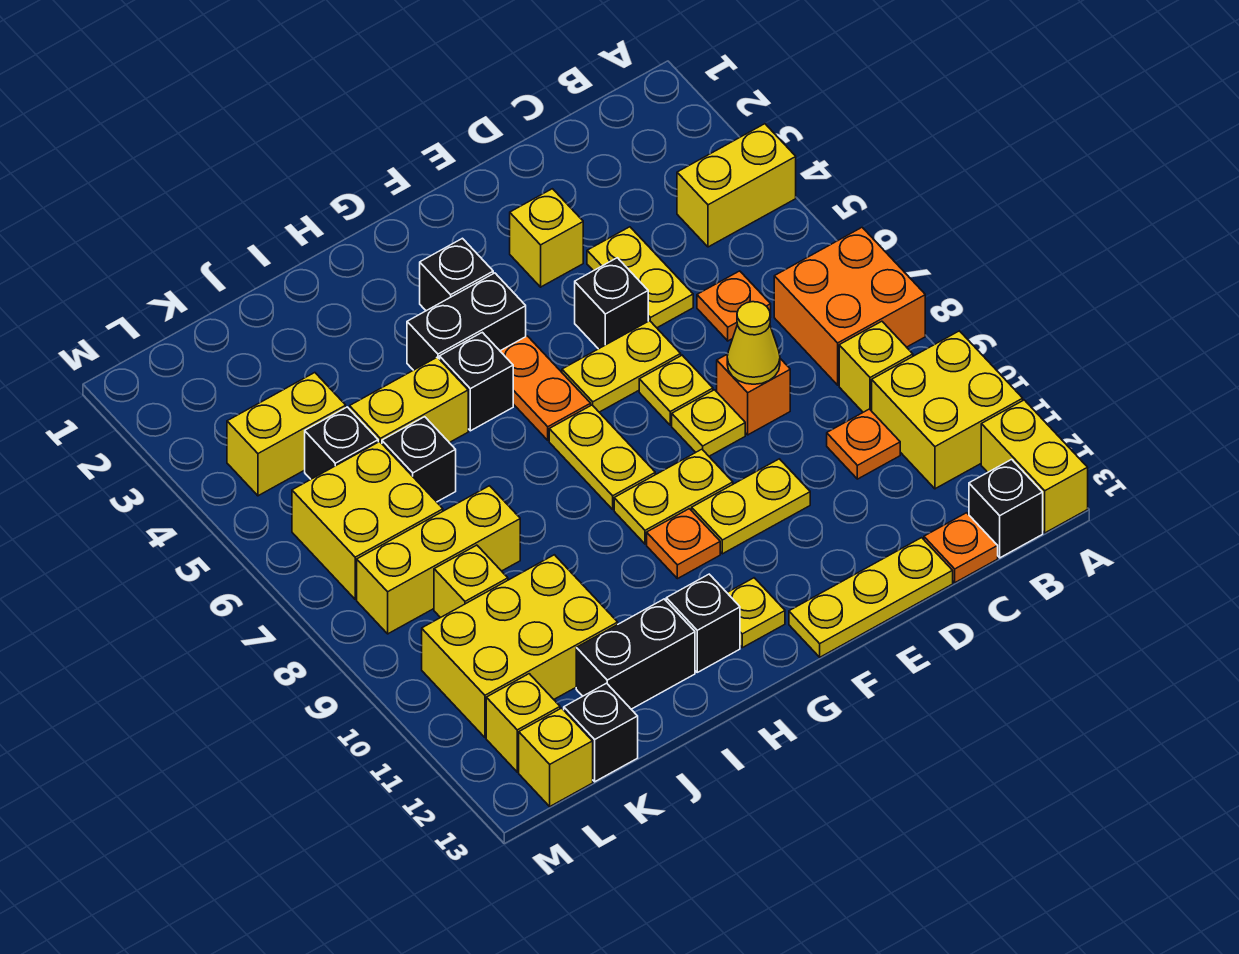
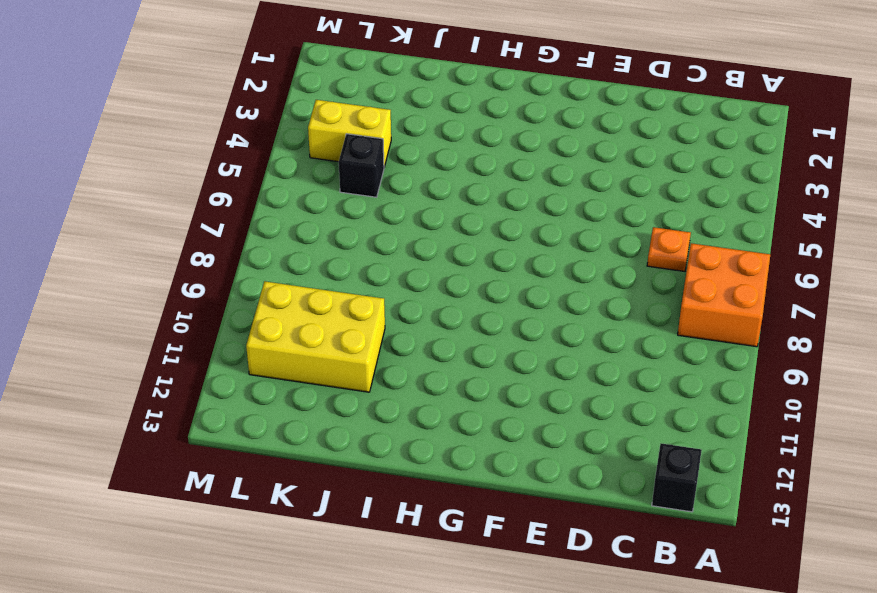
none -> yellow 1x2 brick [677,124,796,247]
none -> yellow 2x2 brick [872,331,1023,489]
none -> yellow 1x2 brick [981,400,1088,533]
none -> yellow 1x1 brick [839,321,913,412]

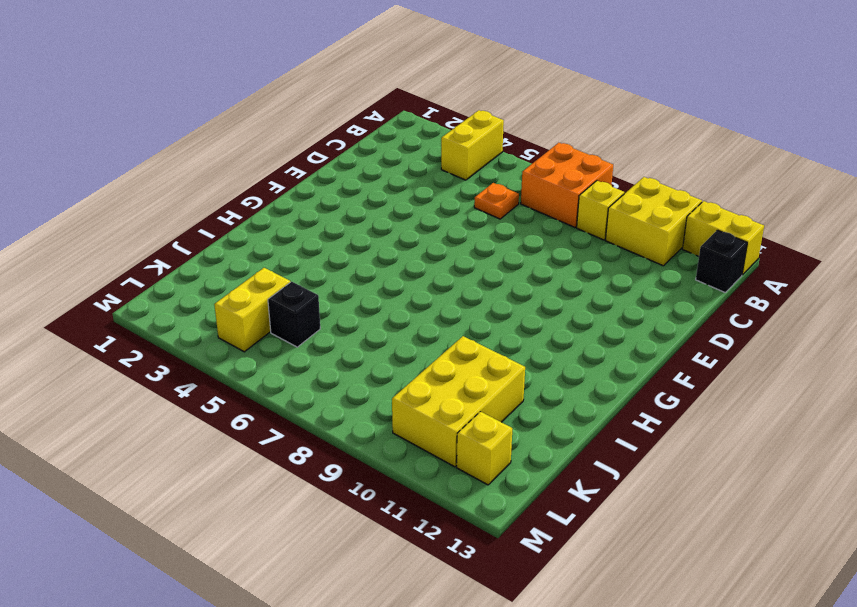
none -> orange 1x1 plate [827,409,900,479]
none -> orange 1x1 plate [924,513,998,583]
none -> yellow 1x2 plate [587,227,693,328]
none -> orange 1x1 brick [717,354,790,435]

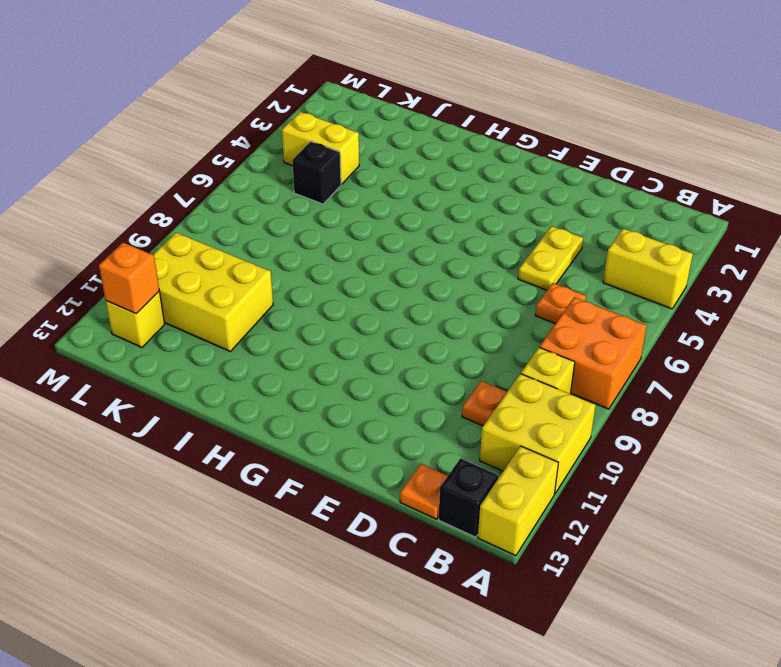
orange 1x1 brick [99,243,159,314] -> orange 1x1 brick moved to [717,354,790,435]
none -> yellow 1x3 plate [789,538,953,657]
none -> yellow 1x1 brick [510,189,583,287]
none -> black 1x1 brick [575,258,648,349]
none -> yellow 1x2 plate [562,321,681,412]

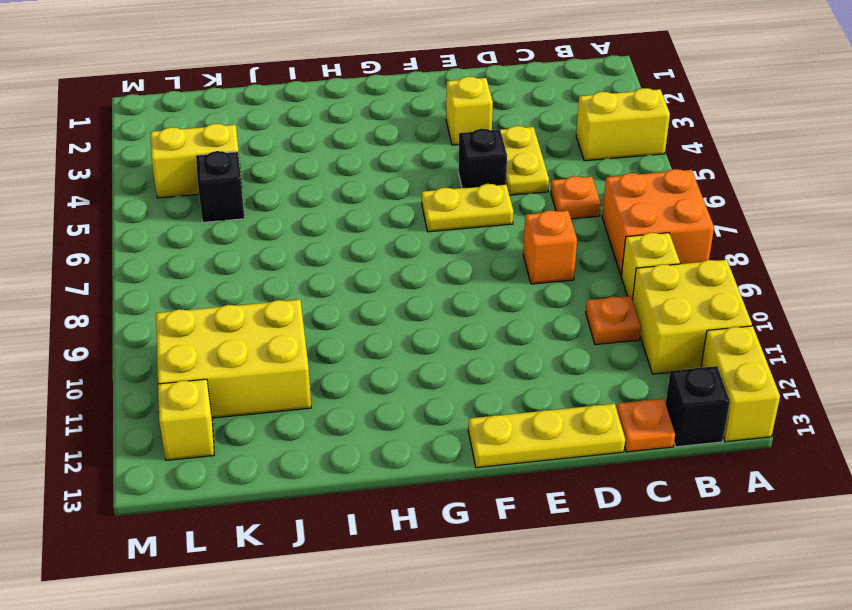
none -> yellow 1x1 plate [639,355,713,425]
none -> yellow 1x1 plate [672,390,745,456]
none -> yellow 1x2 plate [692,459,810,554]
none -> yellow 1x2 plate [614,449,733,544]

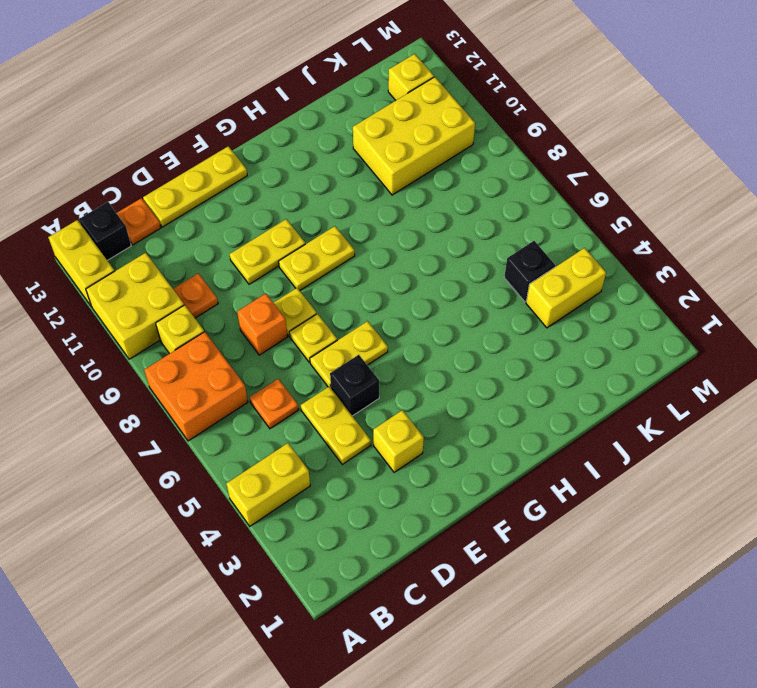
none -> black 1x1 brick [420,238,493,311]
none -> black 1x2 brick [407,273,526,370]
none -> orange 1x2 plate [500,336,591,440]
none -> yellow 1x2 plate [549,405,655,509]

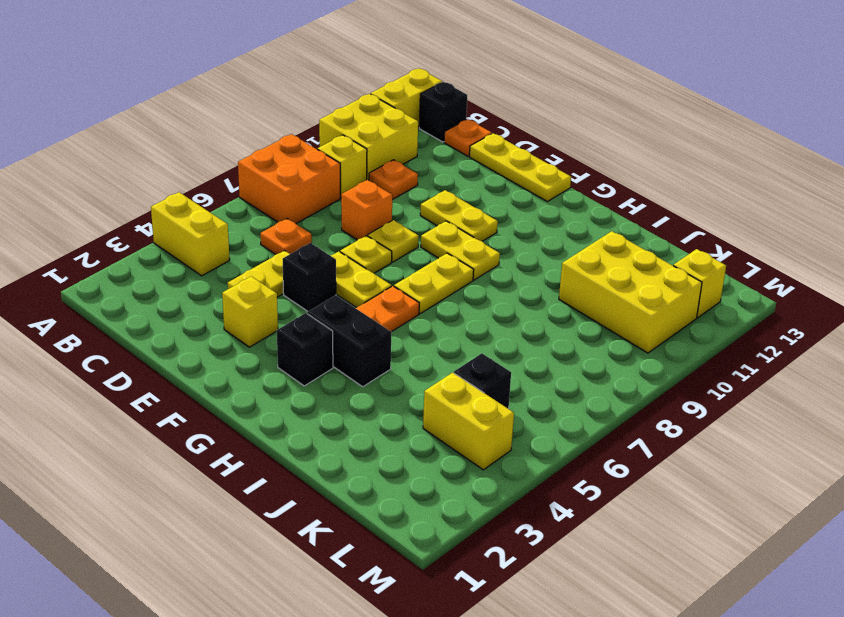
none -> orange 1x1 plate [647,509,720,579]
none -> yellow 1x1 plate [727,578,785,648]
none -> black 1x1 brick [440,332,513,431]
none -> black 1x1 brick [666,574,740,672]

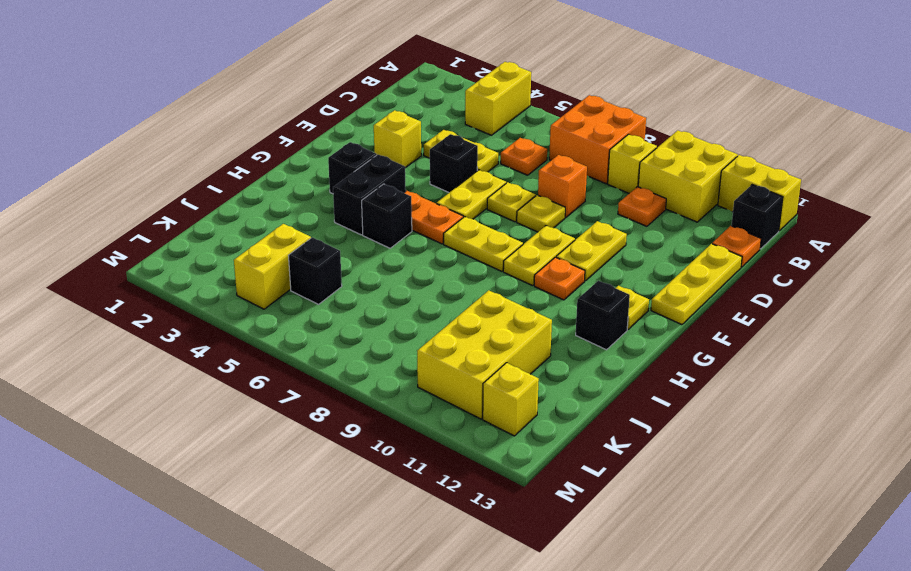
none -> yellow 1x2 brick [350,357,468,443]
none -> black 1x2 brick [576,599,695,709]
none -> black 1x1 brick [382,417,456,502]
none -> yellow 1x3 brick [357,486,520,634]

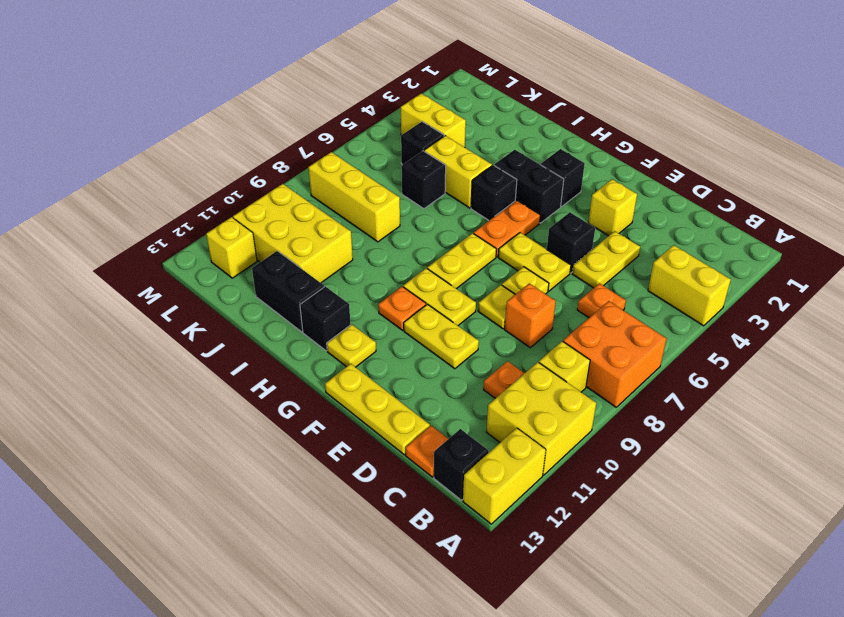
none -> yellow 2x2 brick [292,442,443,599]
none -> yellow 1x1 brick [434,545,508,618]
none -> black 1x1 brick [564,683,638,782]
none -> yellow 1x1 brick [519,708,593,806]

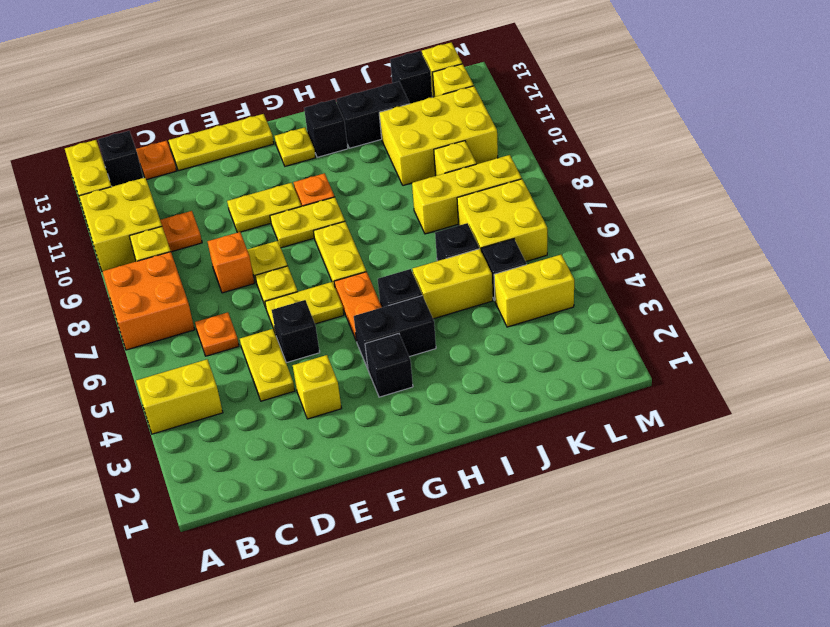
none -> yellow 1x1 cone [727,302,780,384]

